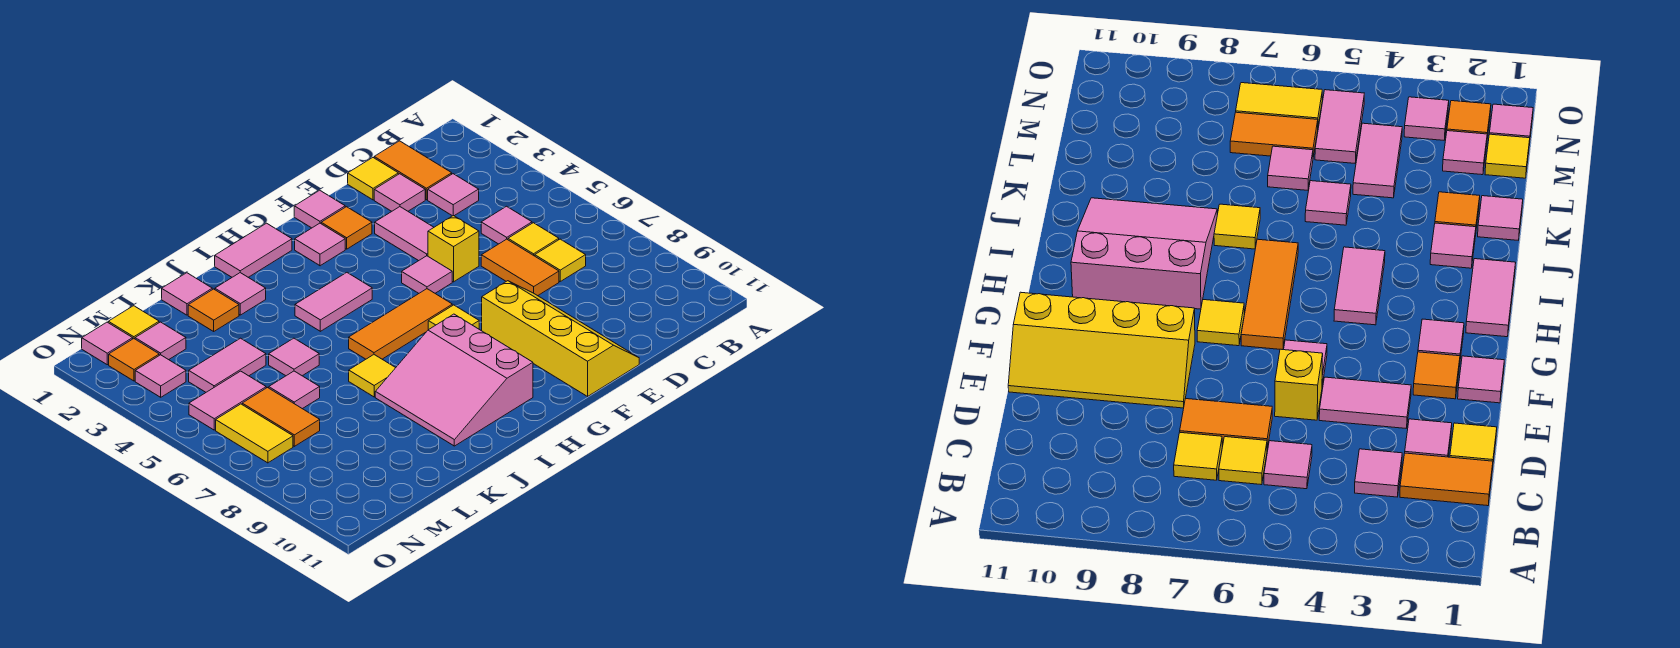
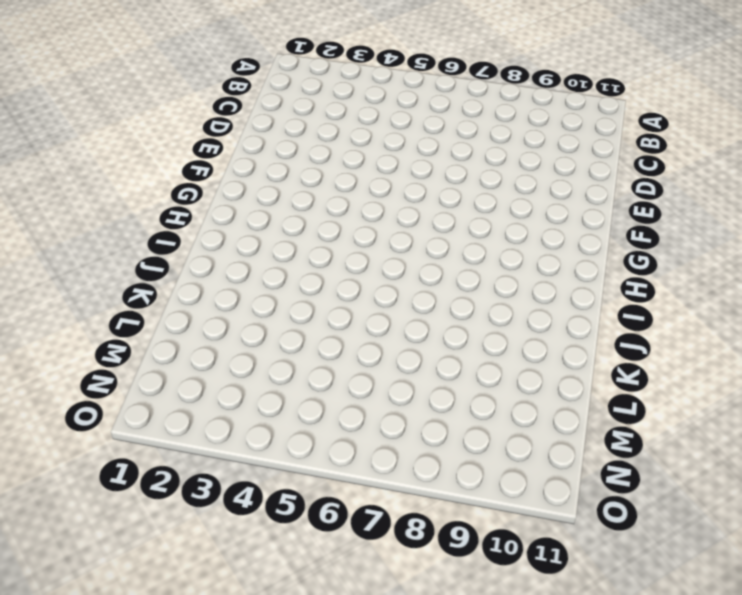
none -> orange 1x2 tile [374,141,452,200]
none -> pink 1x1 tile [428,174,479,216]
none -> pink 1x1 tile [481,206,532,244]
none -> yellow 1x1 tile [508,223,559,256]

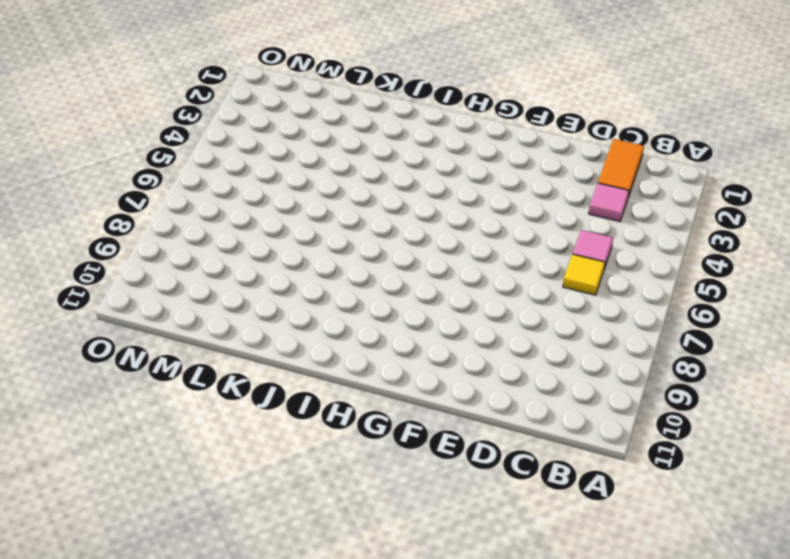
none -> yellow 1x1 tile [535,239,586,281]
none -> yellow 1x1 tile [348,158,398,200]
none -> pink 1x1 tile [374,174,425,211]
none -> orange 1x2 tile [481,239,559,296]

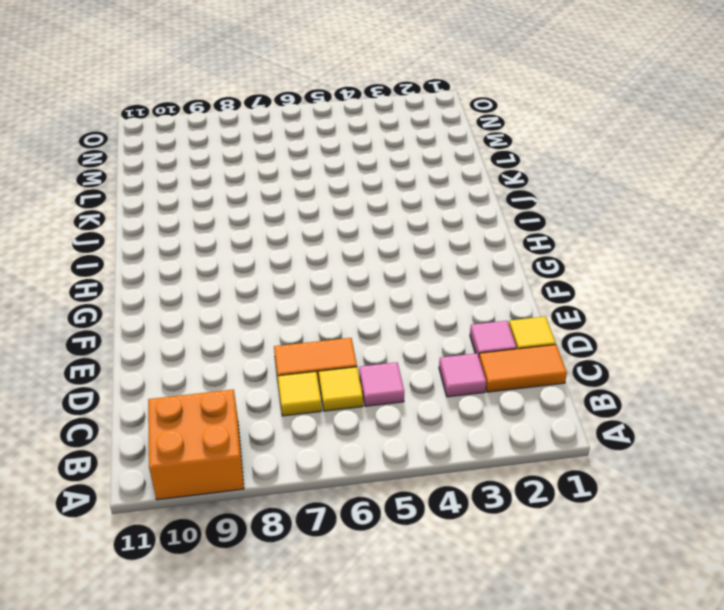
orange 2x2 brick [148,390,244,500] -> none
none -> pink 1x2 tile [375,207,434,261]
none -> yellow 1x1 brick [428,215,479,282]
none -> yellow 2x4 slope [482,281,639,396]
none -> pink 1x1 tile [294,190,345,228]

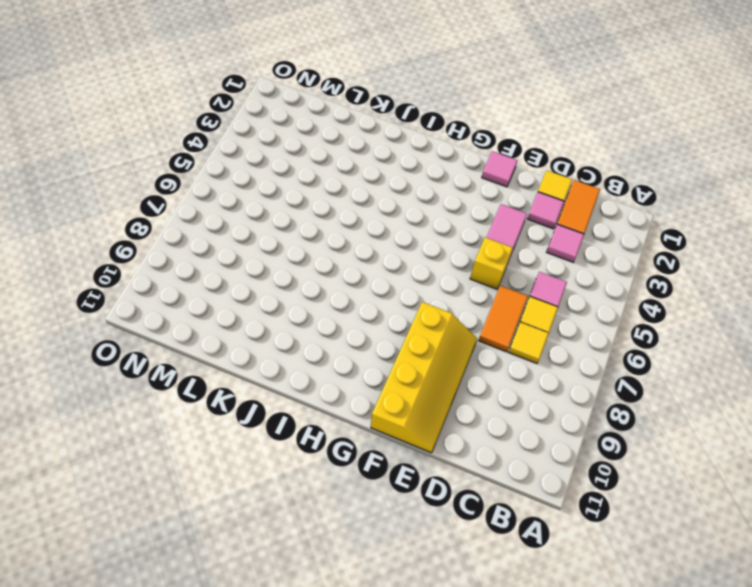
none -> orange 1x1 tile [321,207,372,249]
none -> pink 1x1 tile [402,256,452,293]
none -> pink 1x1 tile [295,223,345,266]
none -> orange 1x3 tile [349,289,452,359]

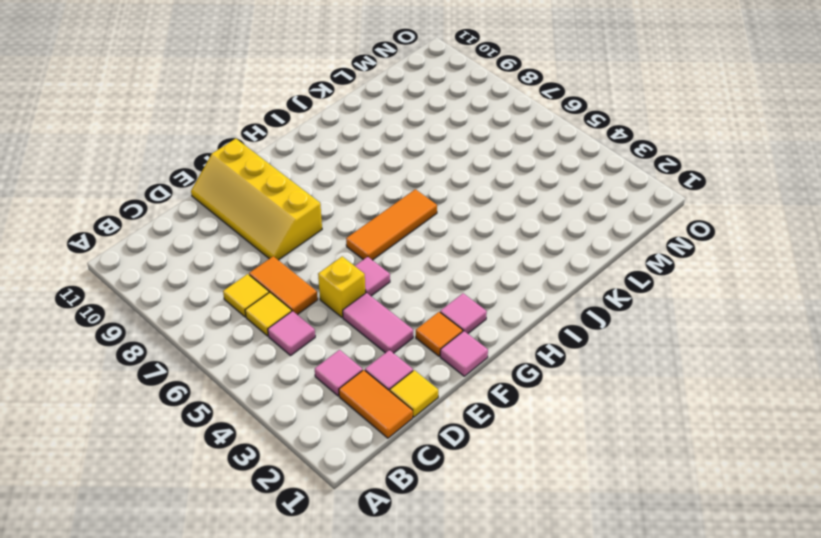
none -> yellow 1x1 tile [428,305,479,330]
none -> pink 1x2 tile [215,223,292,277]
none -> pink 1x2 tile [295,273,372,331]
none -> pink 3x3 slope [375,314,533,446]

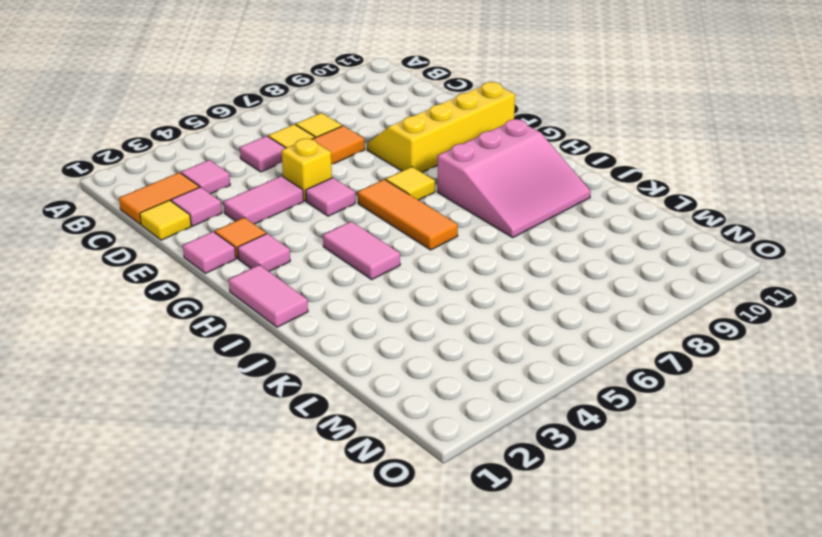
none -> pink 1x1 tile [215,273,266,315]
none -> yellow 1x1 tile [349,355,396,397]
none -> pink 1x1 tile [162,273,212,315]
none -> orange 1x1 tile [188,289,239,331]

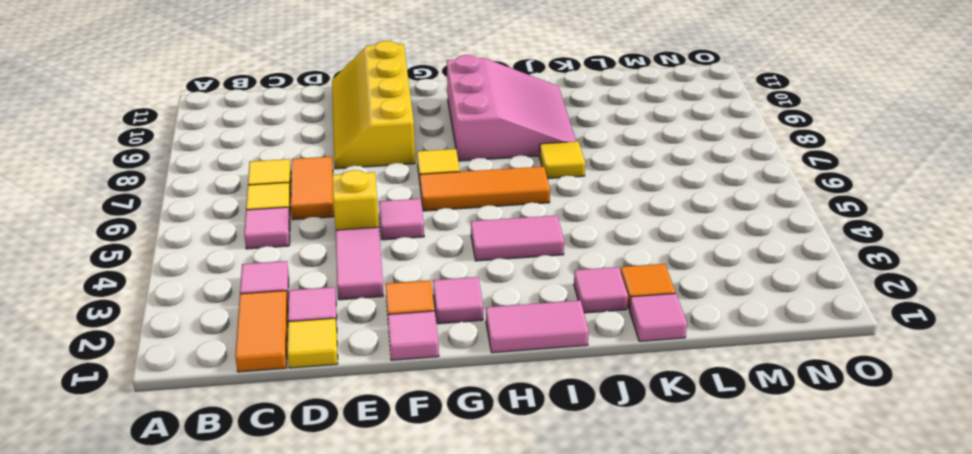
none -> pink 1x1 tile [269,338,319,376]
none -> pink 1x2 tile [189,338,266,392]
none -> pink 1x1 tile [269,371,320,409]
none -> yellow 1x1 tile [108,306,159,339]

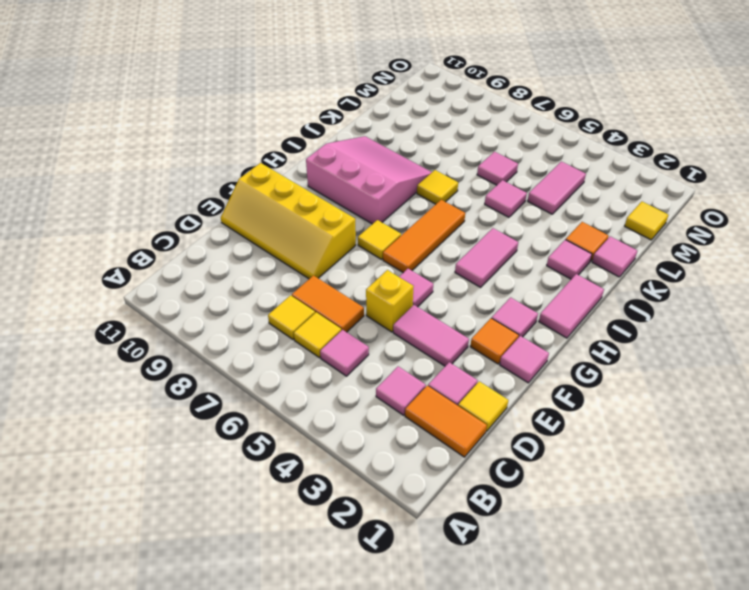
none -> pink 1x1 tile [135,322,186,360]
none -> pink 1x2 tile [189,371,266,430]
none -> orange 1x2 tile [242,388,320,446]
none -> pink 1x1 tile [82,322,133,365]

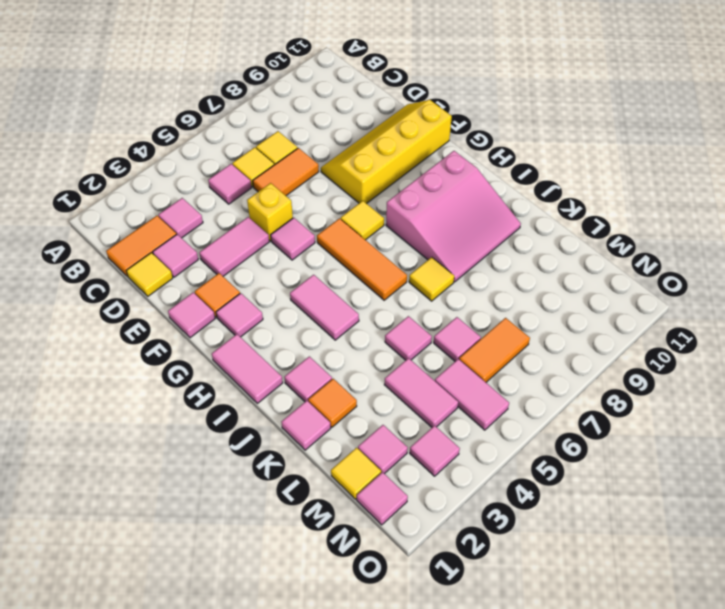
none -> orange 1x1 tile [109,339,159,381]
none -> yellow 1x2 tile [216,404,293,463]

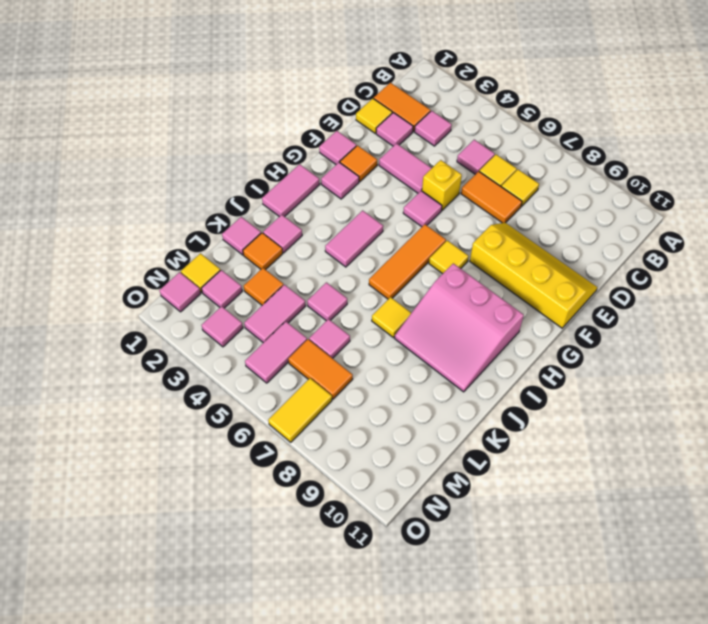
orange 1x1 tile [244,268,284,305] -> orange 1x1 tile moved to [109,339,159,381]
yellow 1x2 tile [268,378,332,442] -> yellow 1x2 tile turned to [216,404,293,463]

